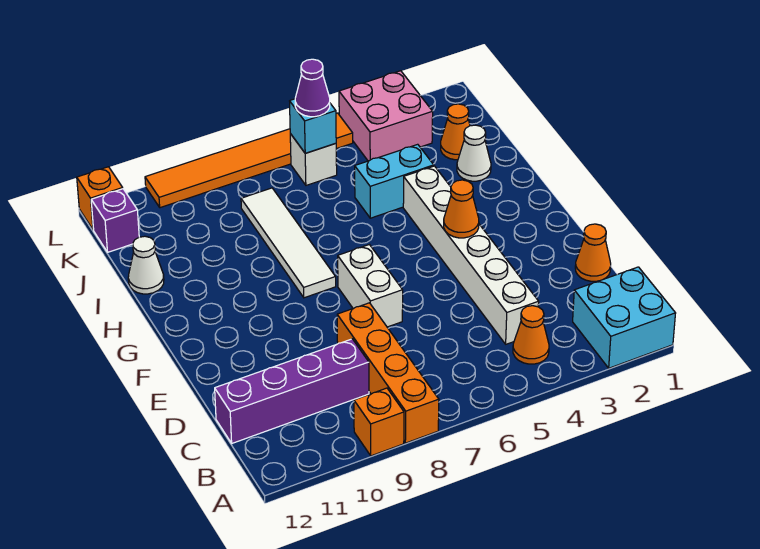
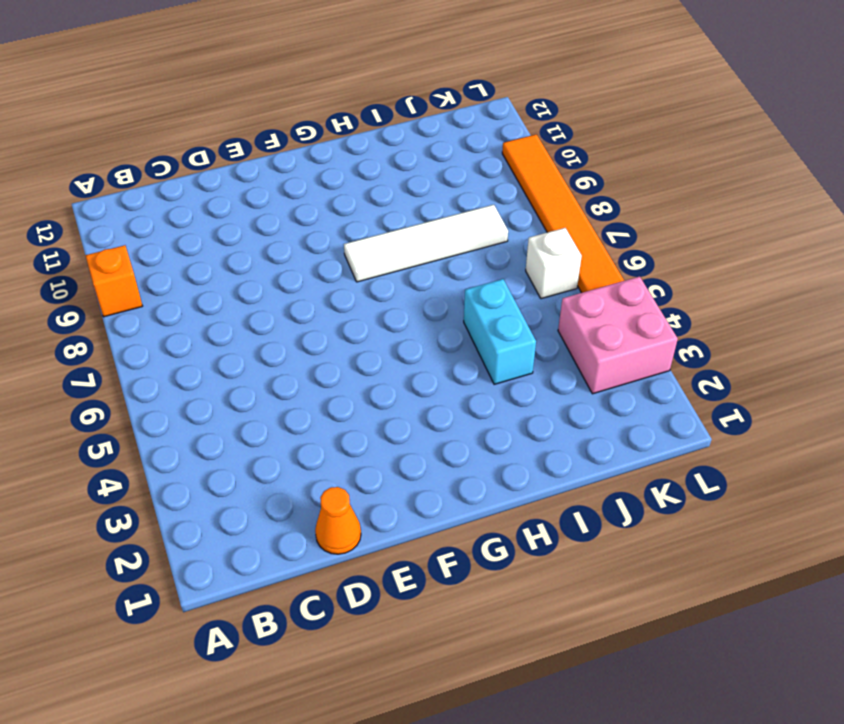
none -> cyan 2x2 brick [573,267,676,368]
none -> orange 1x4 brick [337,303,439,443]
none -> orange 1x1 cone [513,306,549,364]

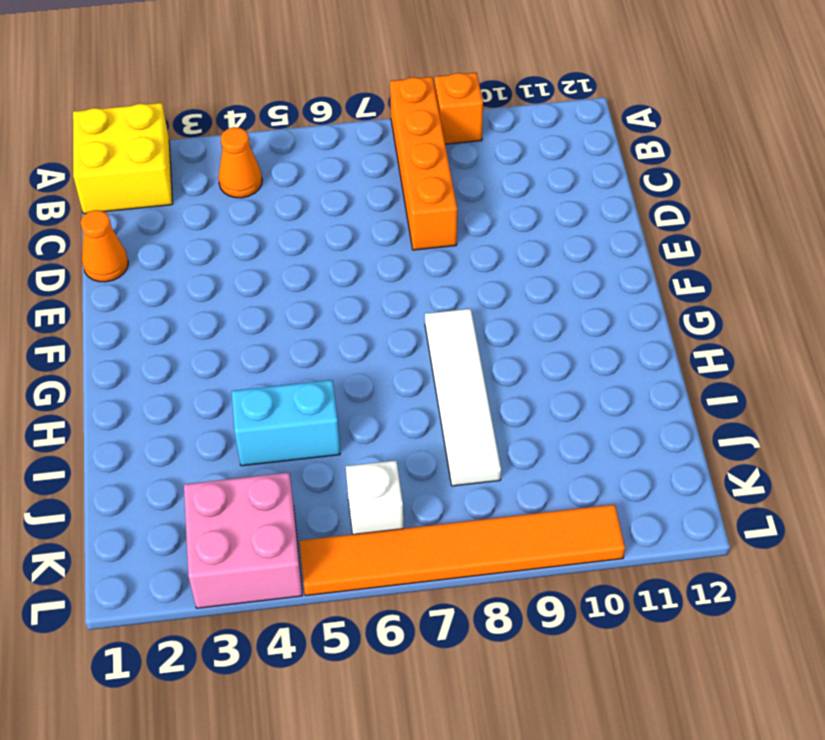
yellow 2x2 brick [73,103,173,214] -> cyan 2x2 brick [573,267,676,368]
none -> white 1x6 brick [403,166,539,344]
none -> purple 1x4 brick [215,339,369,443]
none -> white 1x2 brick [338,245,403,327]

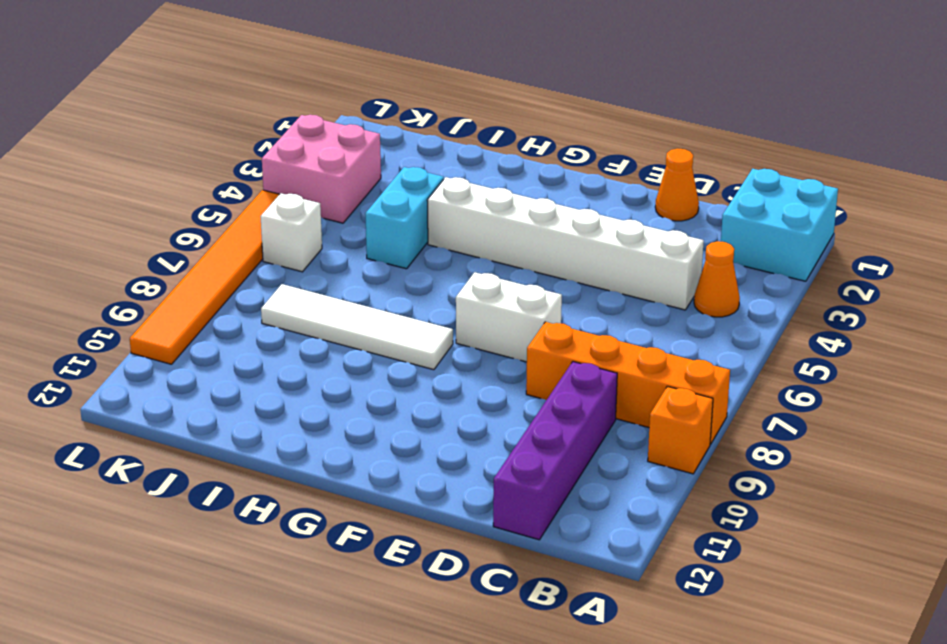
none -> white 1x1 cone [457,125,491,181]
none -> white 1x1 cone [128,236,164,294]
none -> orange 1x1 cone [441,104,470,160]

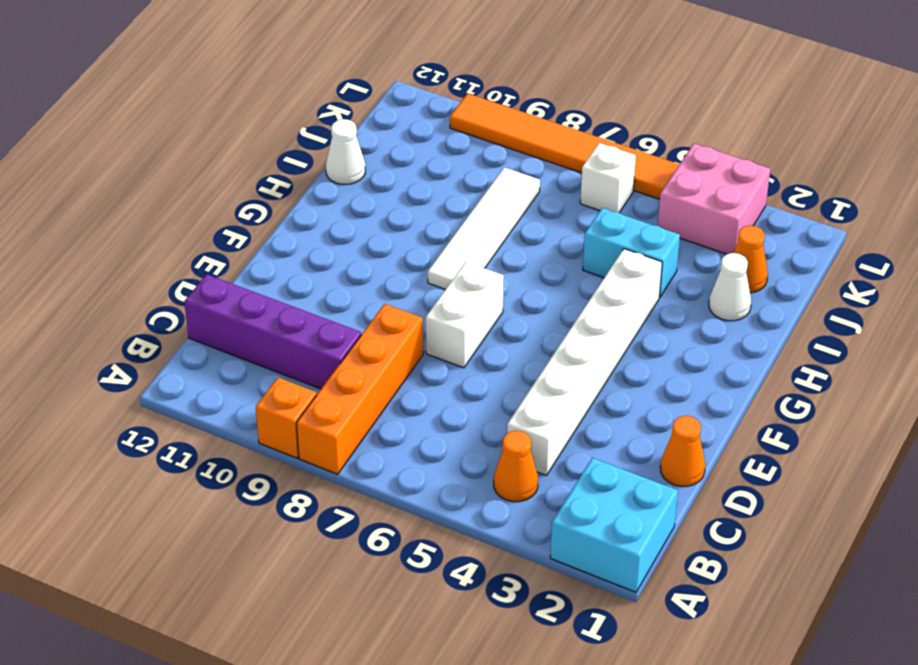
none -> purple 1x1 brick [91,189,139,252]
none -> orange 1x1 brick [77,167,123,230]
none -> orange 1x1 cone [444,180,479,238]

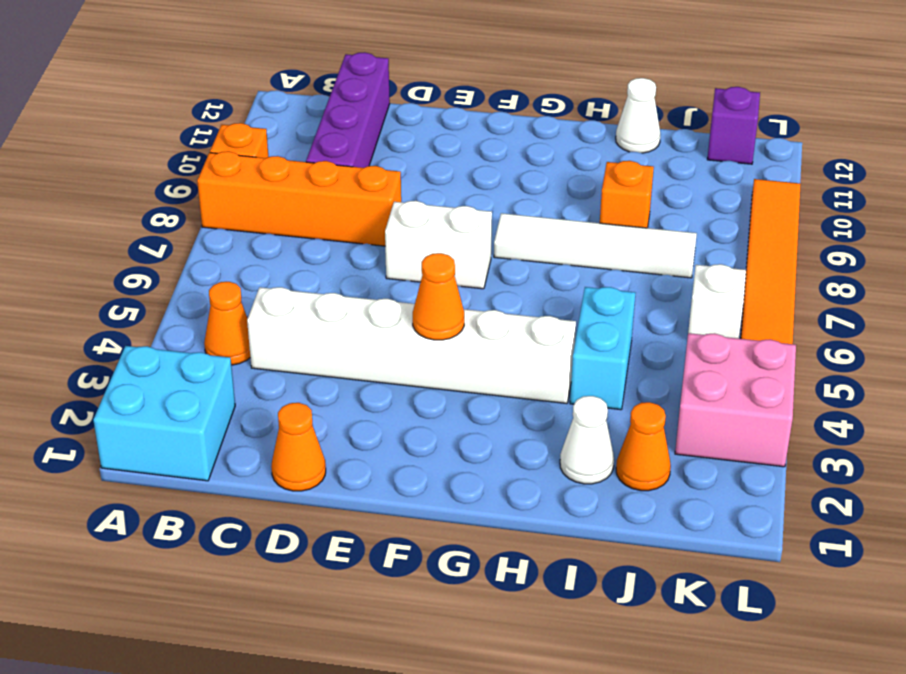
orange 1x1 brick [600,161,654,228] -> orange 1x1 brick moved to [77,167,123,230]
none -> cyan 1x1 brick [290,99,336,153]
none -> purple 1x1 cone [295,59,330,117]

